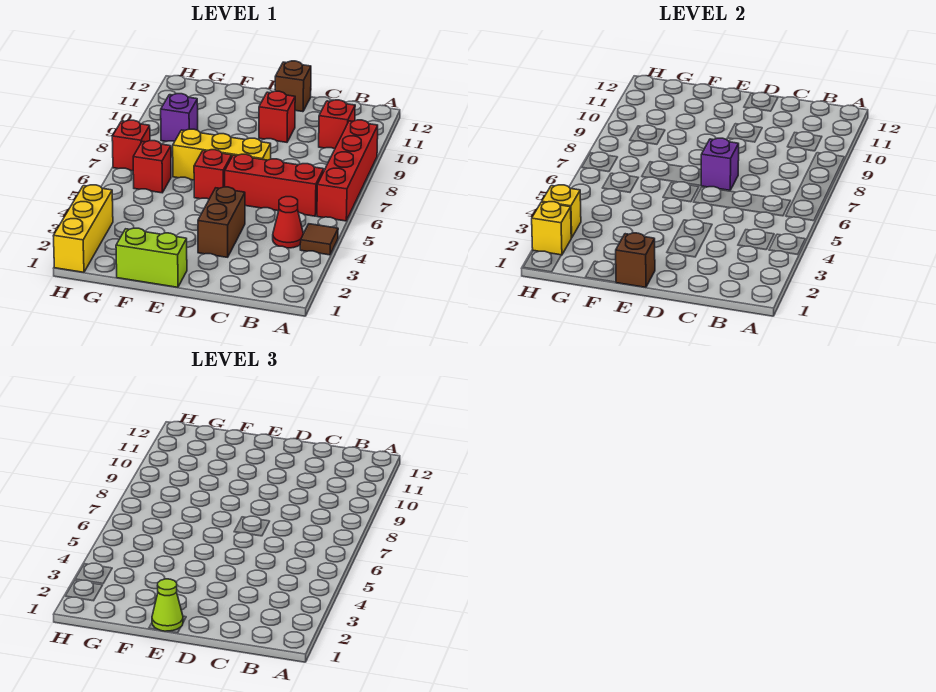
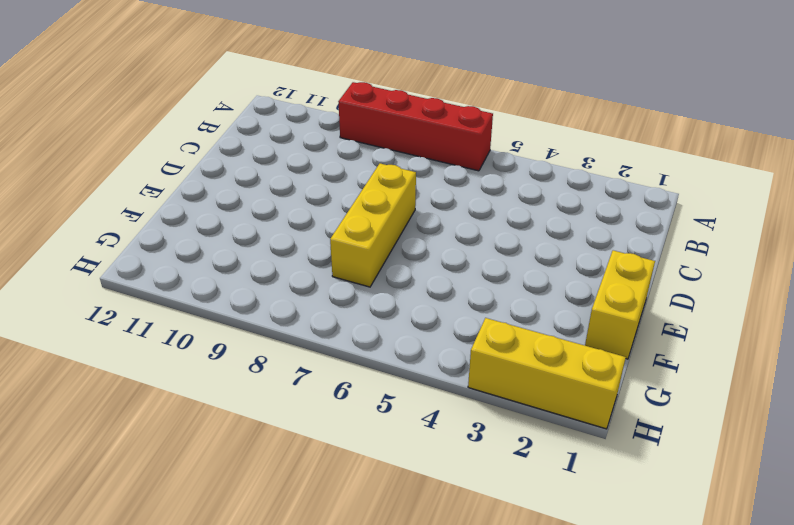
yellow 1x2 brick [585,250,655,359] -> lime 1x2 brick [116,228,187,287]
none -> brown 1x1 tile [300,224,338,255]
none -> red 1x1 cone [273,197,303,248]
none -> red 1x3 brick [225,154,324,216]

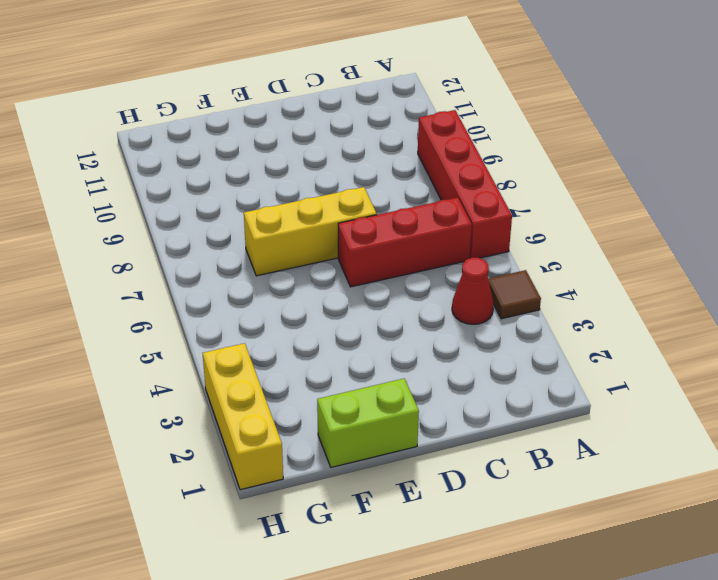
none -> red 1x1 brick [319,100,355,149]
none -> brown 1x2 brick [198,187,245,257]
none -> red 1x1 brick [259,91,295,142]

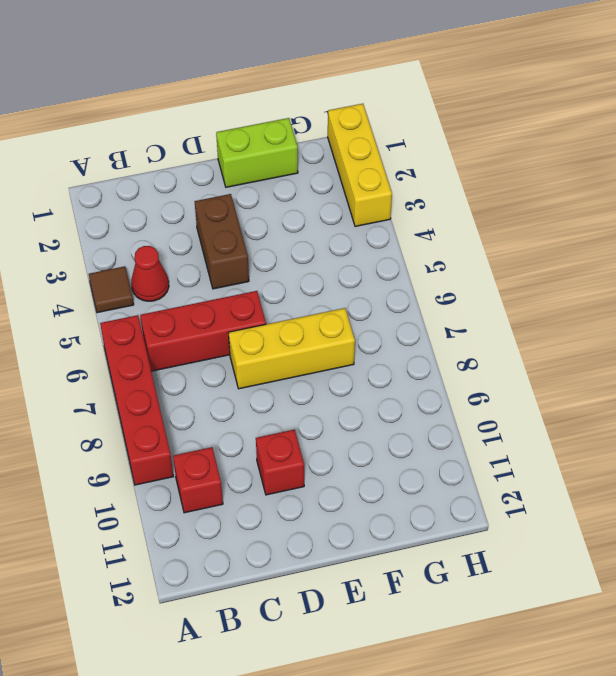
none -> brown 1x1 brick [275,61,311,112]
none -> red 1x1 brick [194,150,232,199]
none -> red 1x1 brick [133,141,171,193]

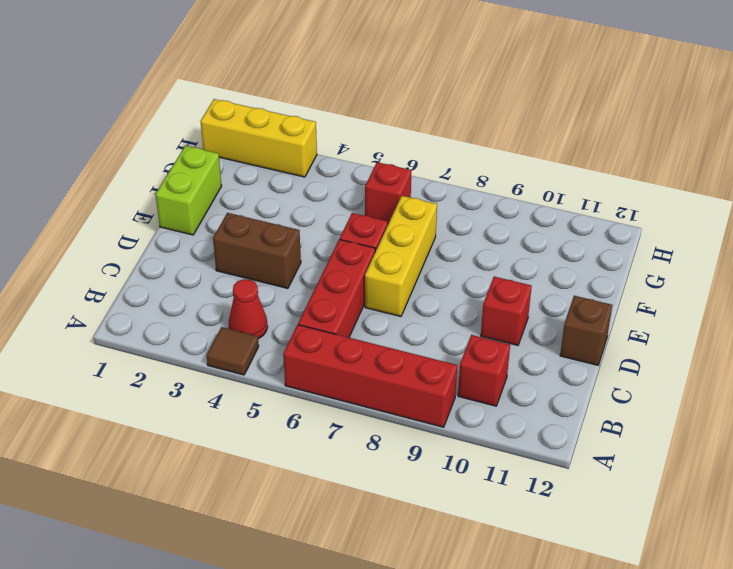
none -> purple 1x1 brick [161,94,198,141]
none -> red 1x1 brick [112,120,150,171]
none -> purple 1x1 brick [701,138,739,190]

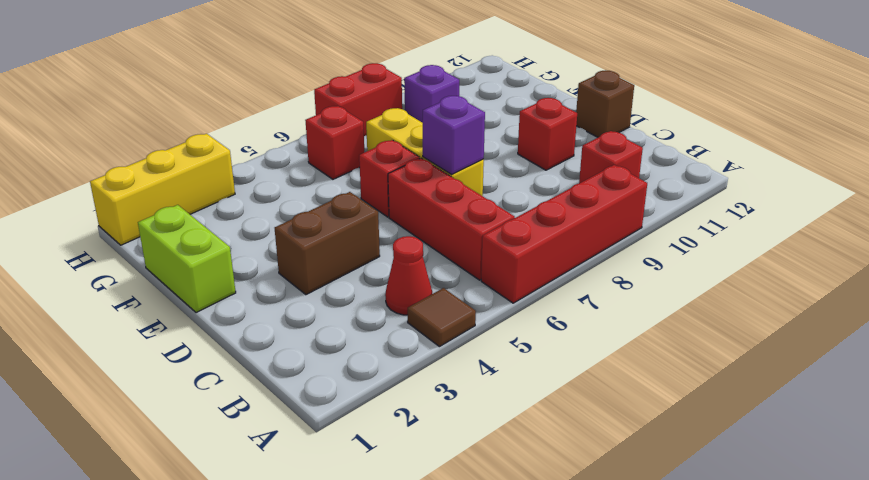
red 1x2 brick [314,63,402,136] -> red 1x1 brick [112,120,150,171]
none -> brown 1x1 brick [616,233,655,287]
none -> yellow 1x1 brick [532,202,571,255]
none -> yellow 1x1 brick [542,185,581,238]

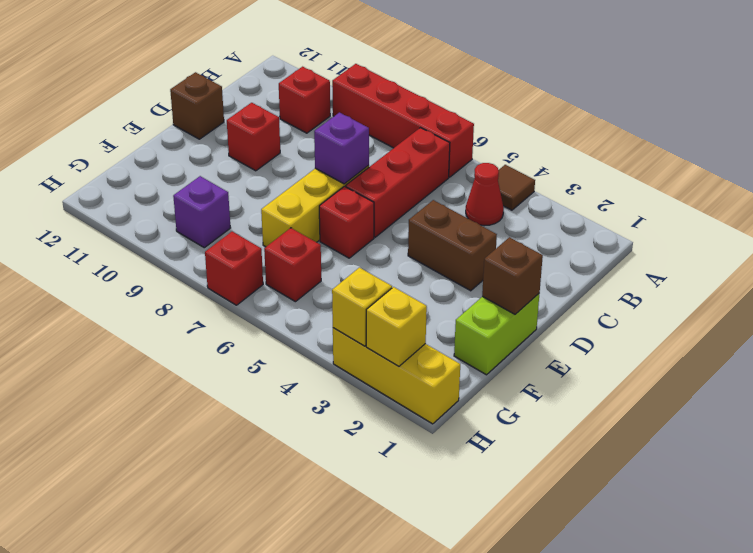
none -> lime 1x1 cone [152,579,183,631]

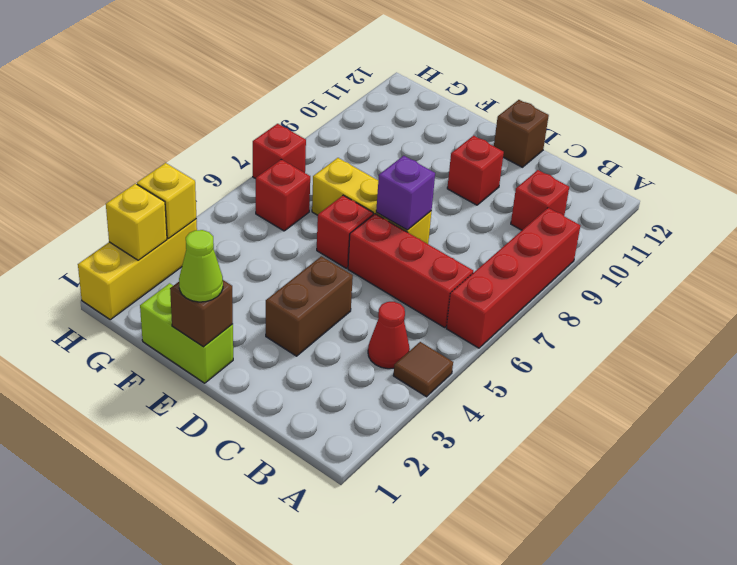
none -> purple 1x1 brick [161,94,198,141]

